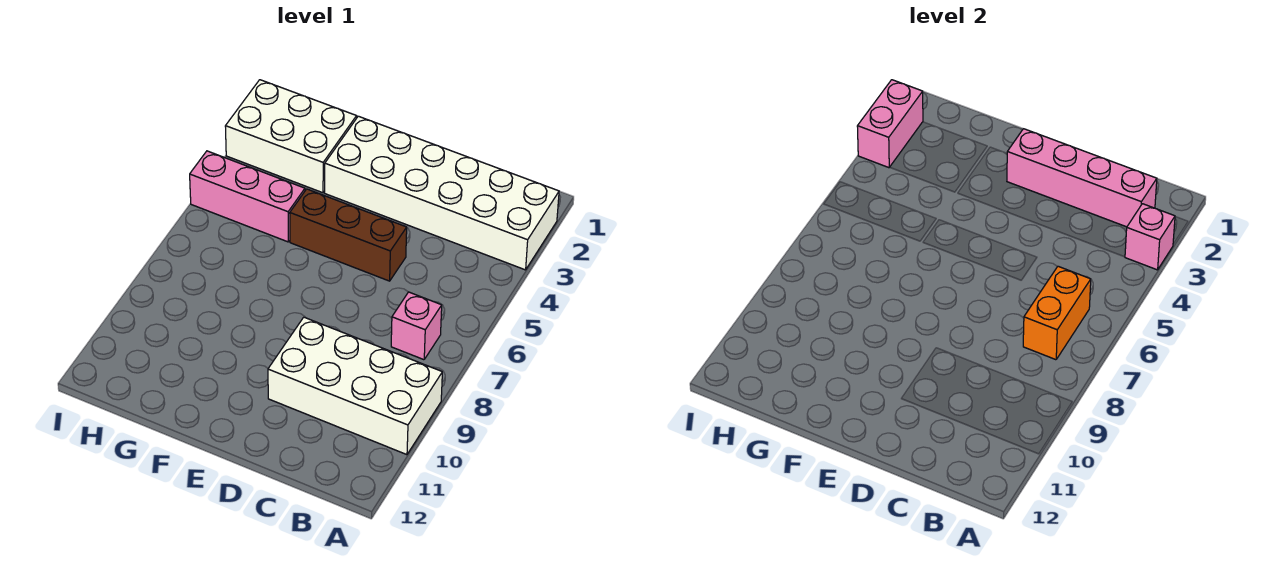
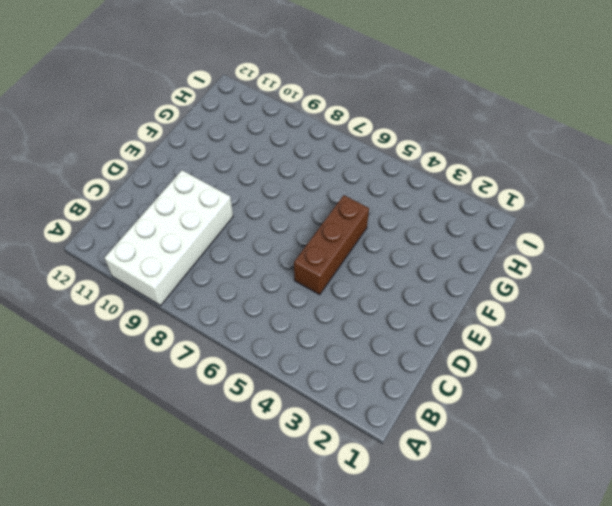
none -> white 2x6 brick [325,116,559,270]
none -> pink 1x1 brick [391,292,442,360]

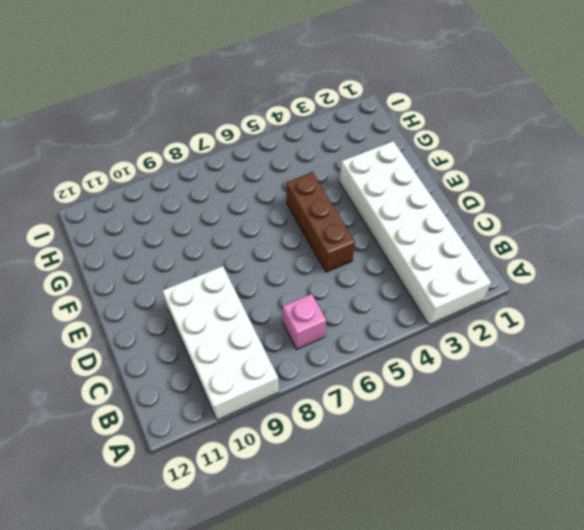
none -> white 2x3 brick [225,80,357,193]
none -> pink 1x3 brick [190,151,305,242]

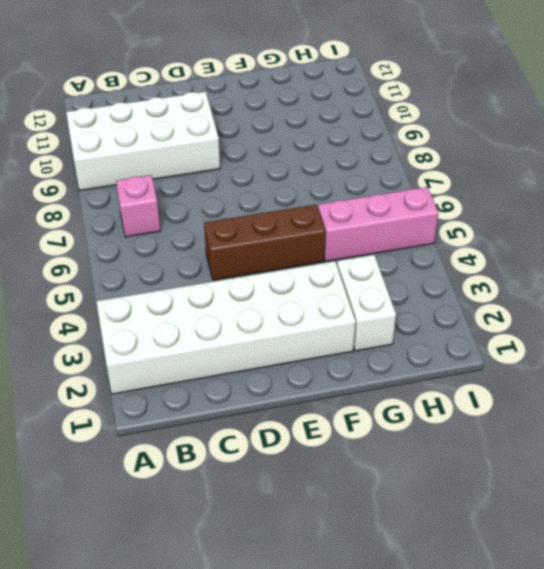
white 1x2 brick [337,255,396,351] -> white 2x3 brick [225,80,357,193]
none -> pink 1x1 brick [1125,204,1175,270]
none -> pink 1x4 brick [1007,129,1157,227]

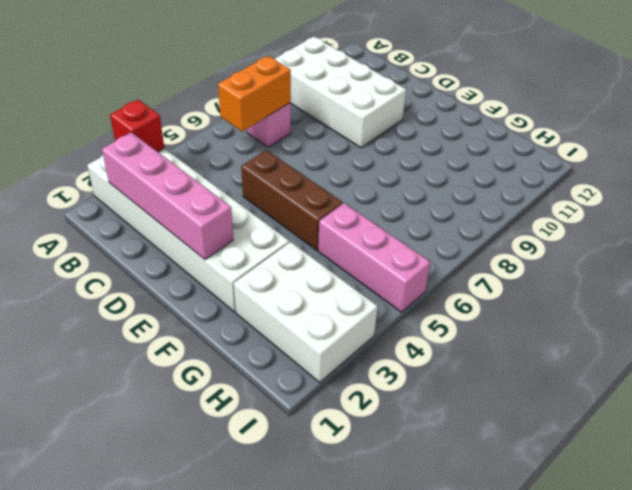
red 1x1 brick [110,100,164,152] -> pink 1x1 brick [1125,204,1175,270]
none -> pink 1x2 brick [857,80,923,168]

